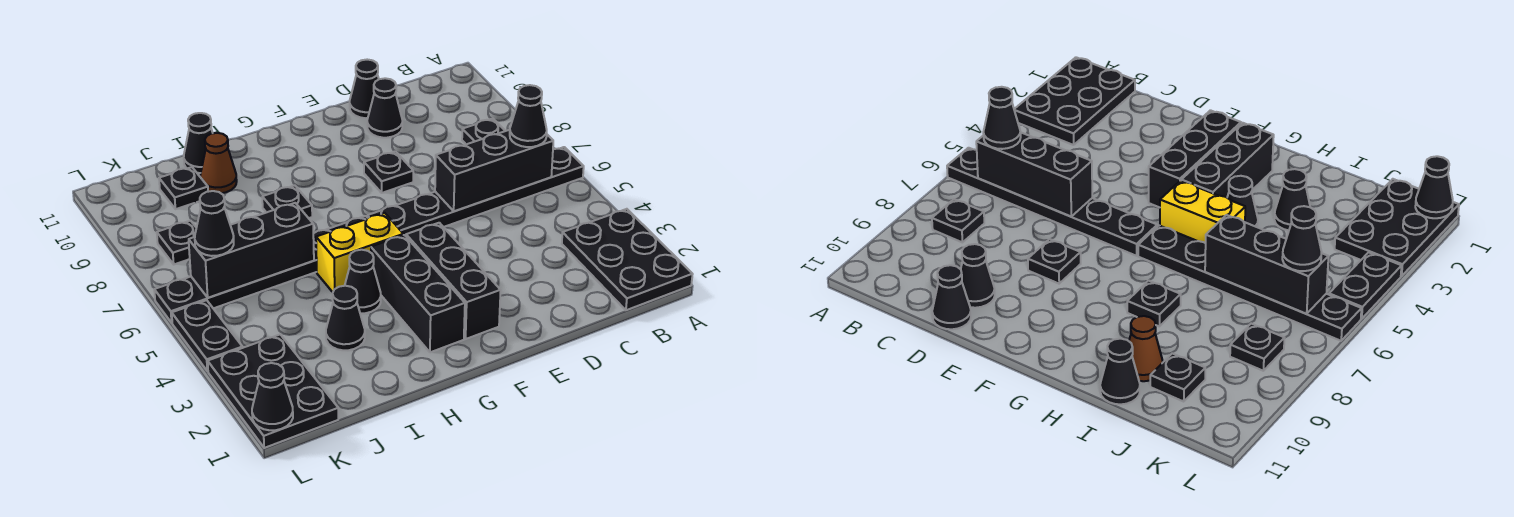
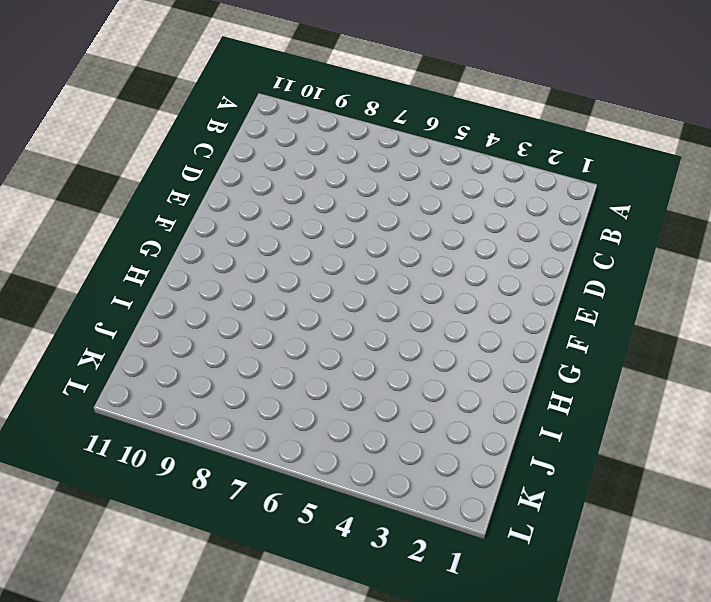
none -> black 2x3 plate [562,209,693,310]
none -> black 1x6 plate [367,147,584,236]
none -> black 1x1 plate [462,119,505,144]

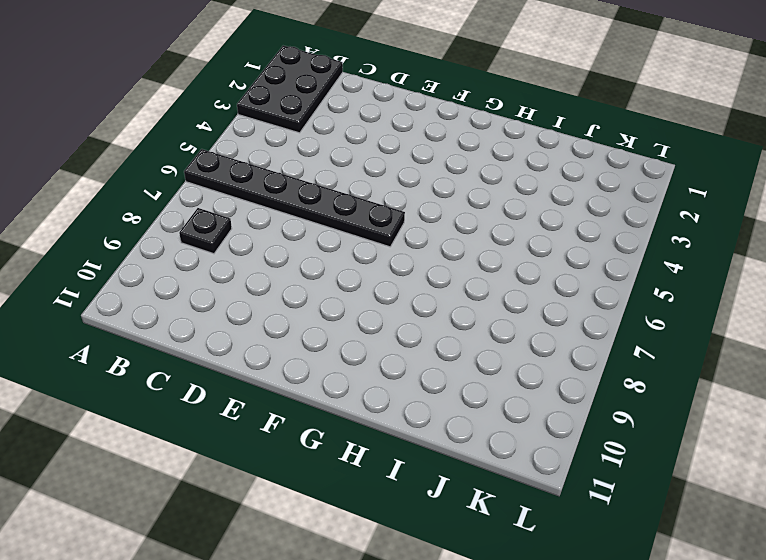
none -> black 1x1 cone [367,78,402,138]
none -> black 1x1 cone [350,60,379,118]
none -> black 1x1 plate [364,151,413,193]

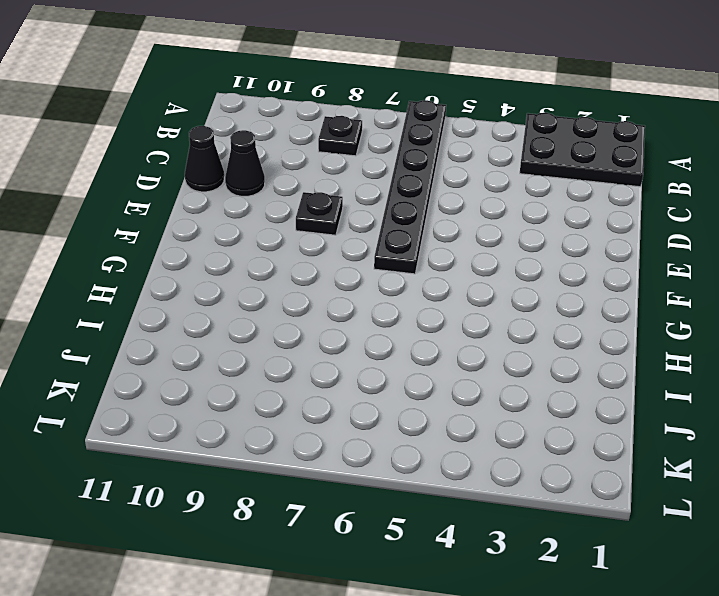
none -> black 1x3 brick [406,223,501,339]
none -> black 1x3 brick [371,235,465,352]
none -> yellow 1x2 brick [316,213,403,292]

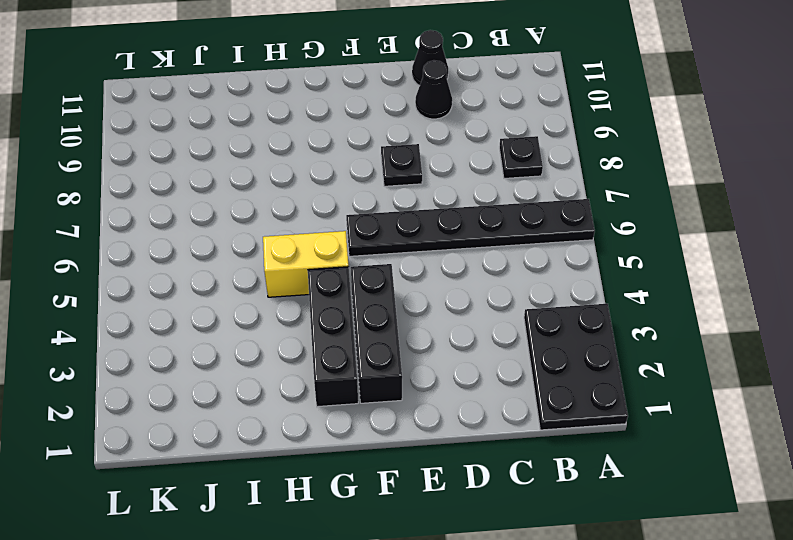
none -> black 1x6 plate [154,216,367,323]
none -> black 1x1 cone [345,250,381,313]
none -> black 1x1 plate [262,185,312,218]

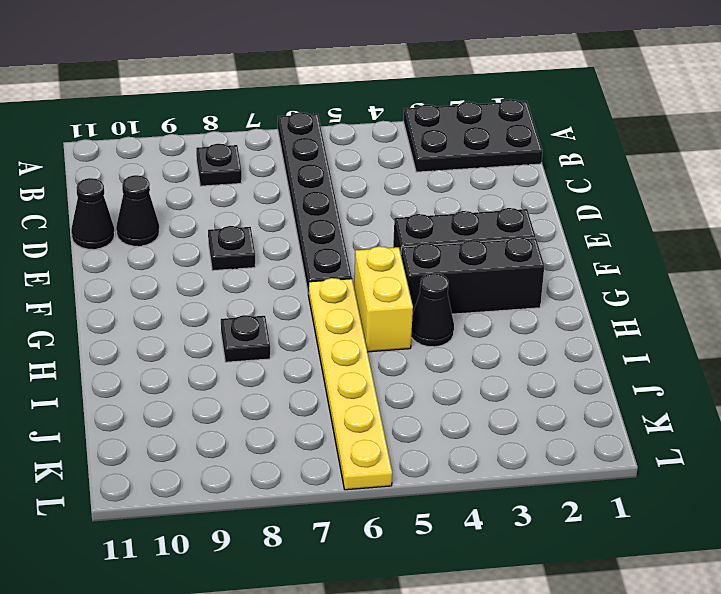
yellow 1x6 plate [308,278,392,490] -> black 1x6 plate [154,216,367,323]
none -> black 1x1 cone [326,286,365,350]
none -> brown 1x1 cone [200,133,237,193]
none -> black 1x1 cone [184,113,213,173]

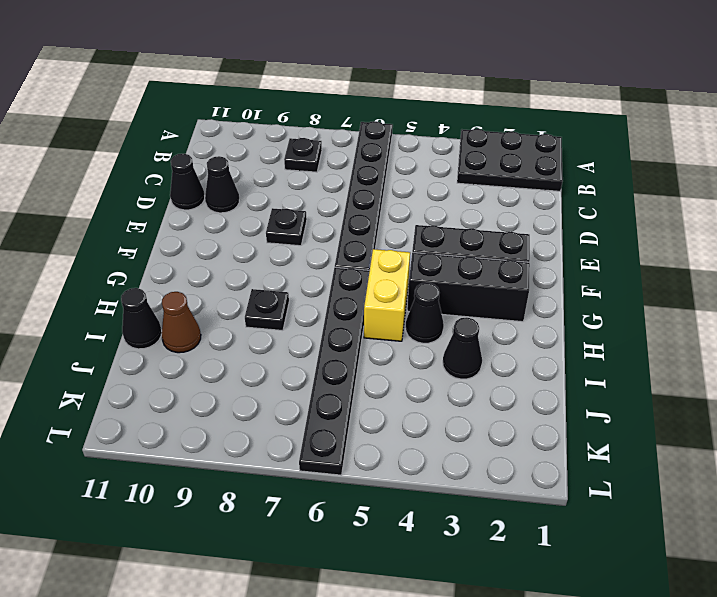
none -> black 1x1 plate [159,167,208,209]
none -> black 2x3 plate [208,335,338,448]
none -> black 1x1 plate [157,221,196,264]

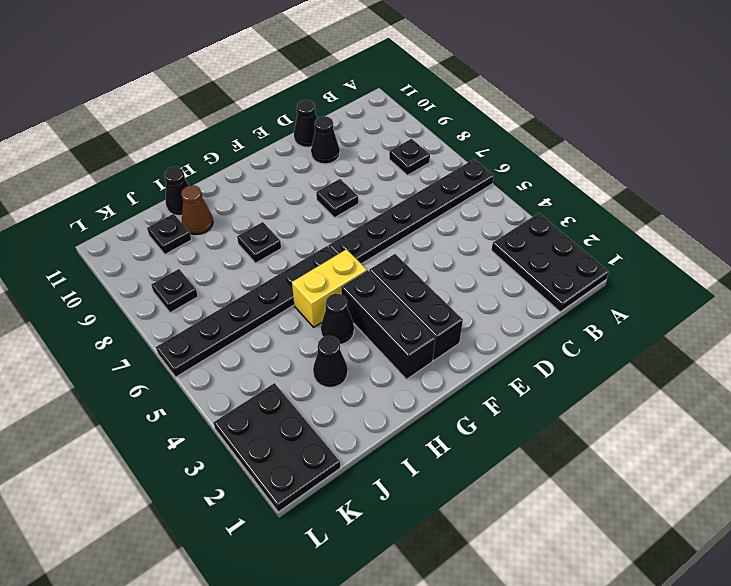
none -> black 1x2 plate [172,300,242,371]
none -> black 1x3 brick [435,130,553,211]
none -> black 1x3 brick [189,203,314,298]

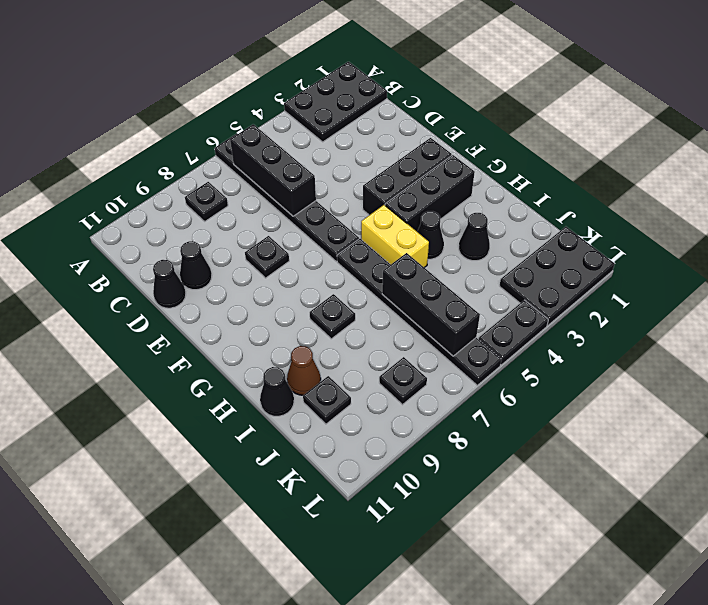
none -> black 1x1 cone [252,363,293,430]
none -> black 1x1 cone [510,85,547,147]
none -> black 1x1 cone [195,191,234,256]

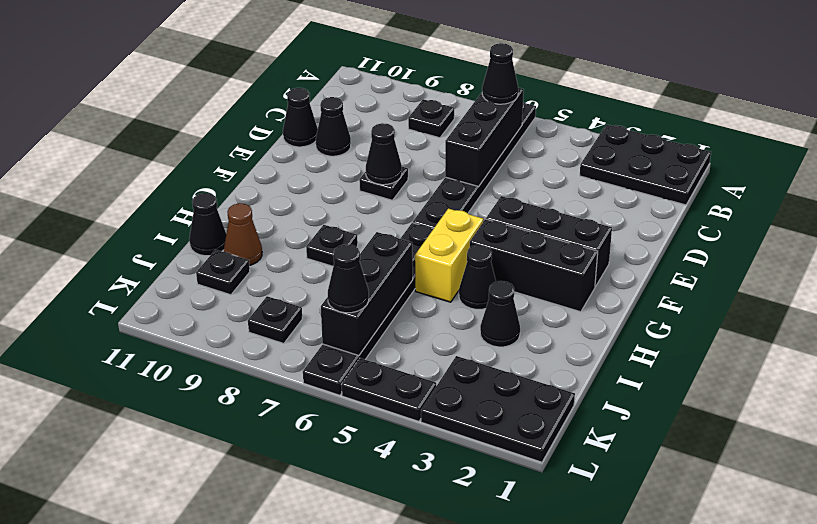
black 1x1 cone [366,123,402,185] -> black 1x1 cone moved to [252,363,293,430]

